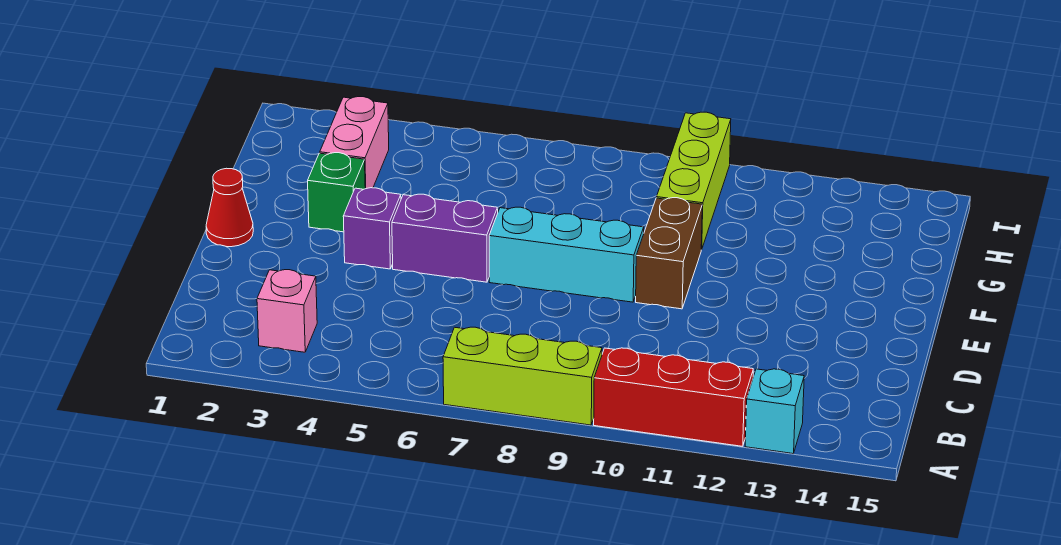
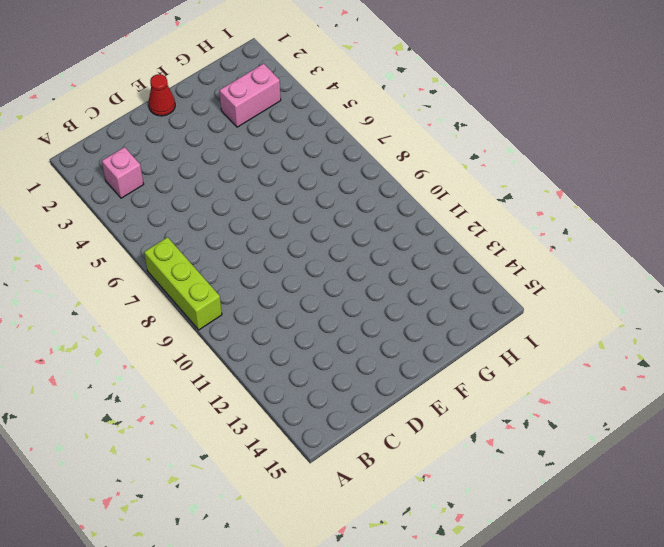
none -> red 1x3 brick [594,348,753,446]
none -> cyan 1x1 brick [745,369,804,454]
none -> purple 1x1 brick [343,188,401,269]

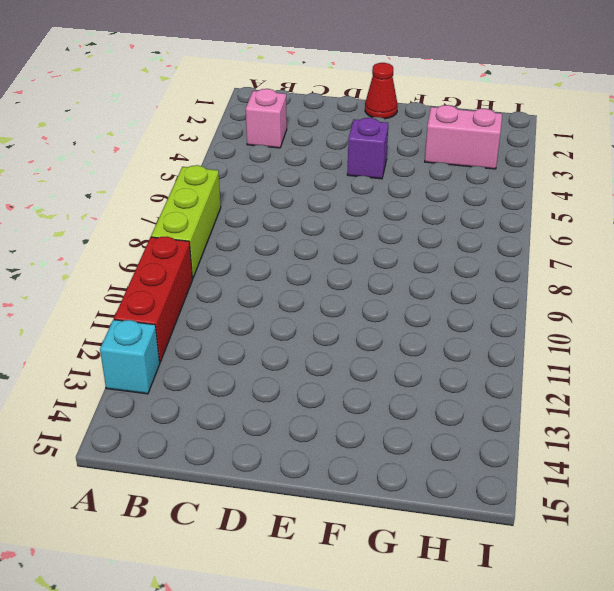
none -> purple 1x2 brick [392,194,498,282]
none -> cyan 1x3 brick [489,207,644,302]
none -> brown 1x2 brick [636,198,702,309]

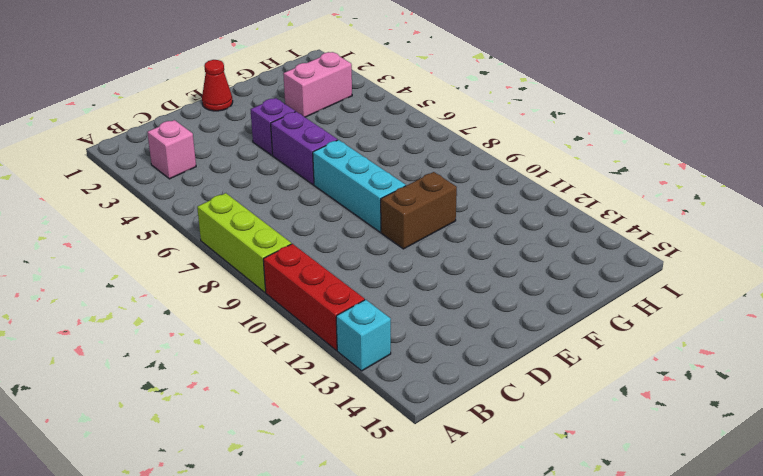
none -> green 1x1 brick [308,153,366,232]
none -> lime 1x3 brick [657,112,731,249]

